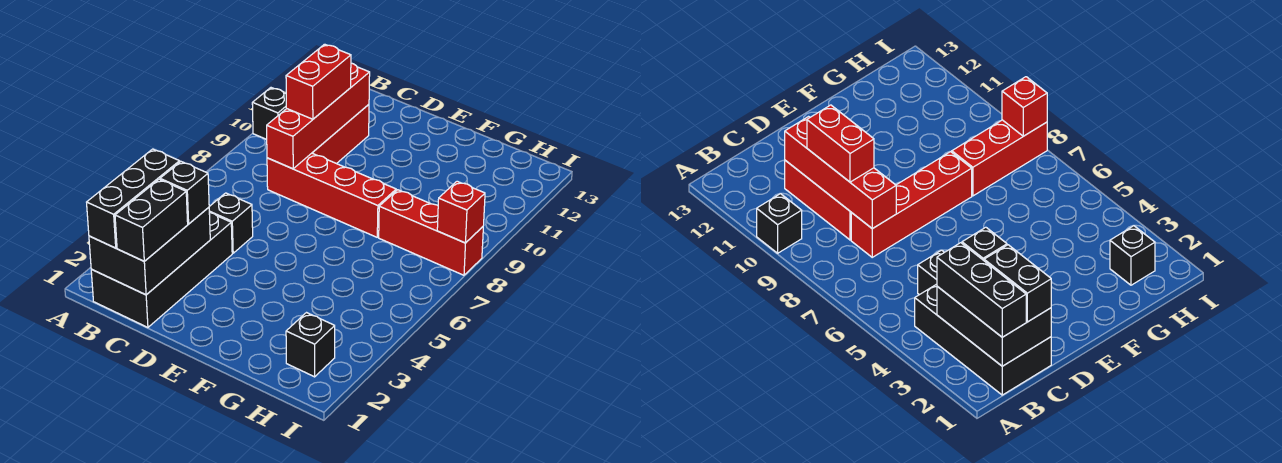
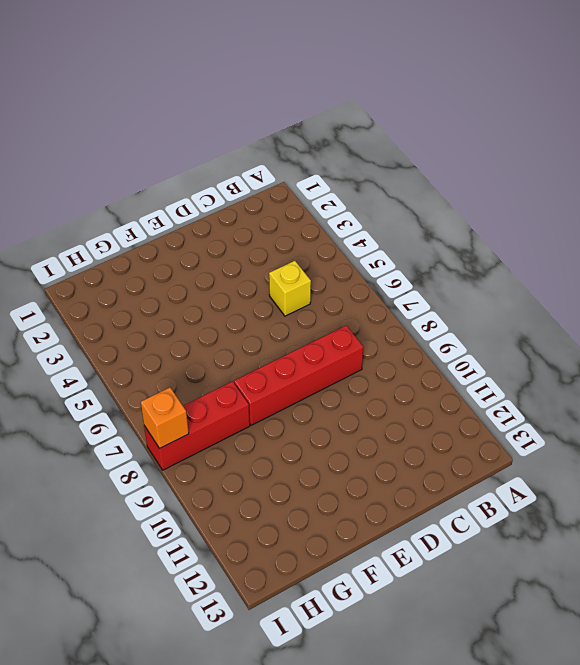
yellow 1x1 brick [269,261,311,316] -> black 1x1 brick [209,193,253,253]
orange 1x1 brick [141,388,189,448] -> red 1x1 brick [437,181,485,243]
none -> black 1x1 brick [252,88,287,139]
none -> black 2x4 brick [91,213,232,327]
none -> red 1x3 brick [312,105,369,164]

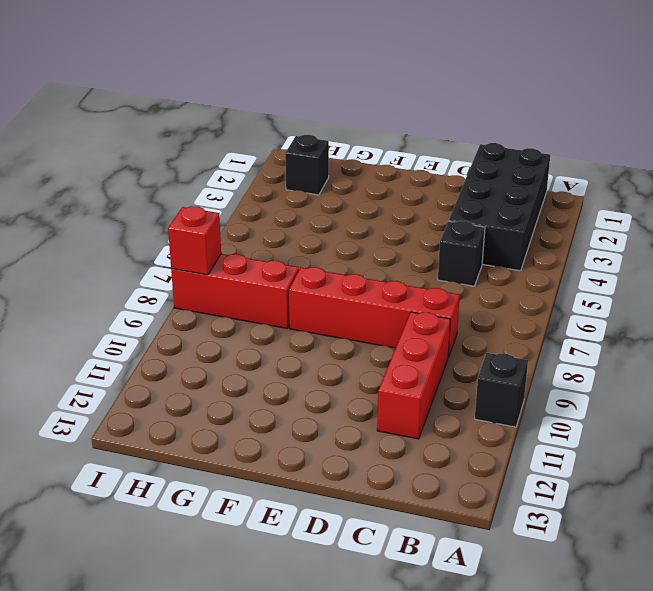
none -> black 2x3 brick [89,207,210,295]
none -> red 1x4 brick [267,63,370,169]
none -> black 1x3 brick [87,149,180,248]

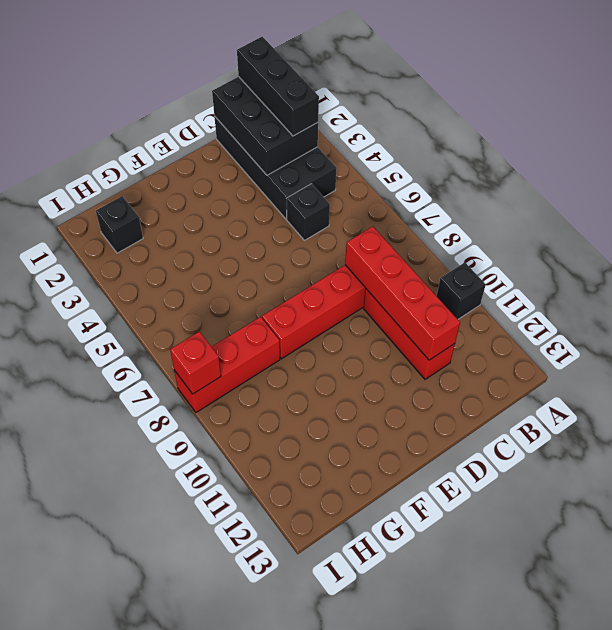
none -> black 1x2 brick [115,179,188,261]
none -> black 1x1 brick [160,162,209,224]
none -> red 1x2 brick [286,44,351,119]

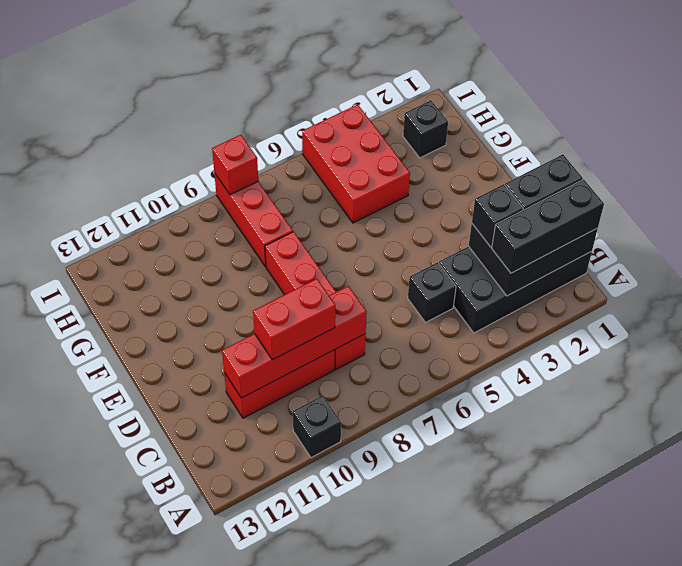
red 2x3 brick [302,104,410,223] -> none

